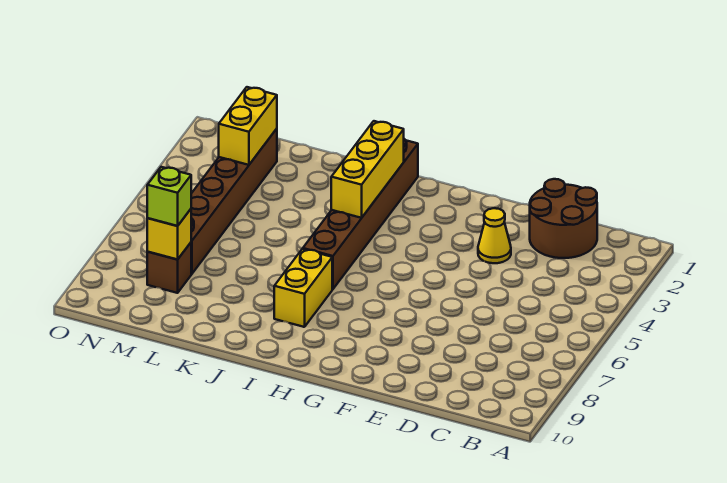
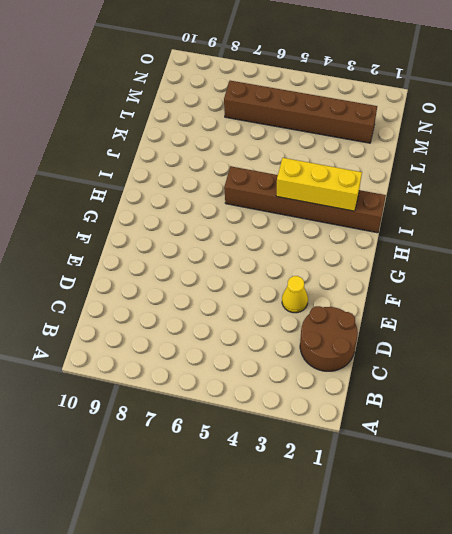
none -> yellow 1x2 brick [274,249,332,327]
none -> brown 1x1 brick [147,243,191,293]

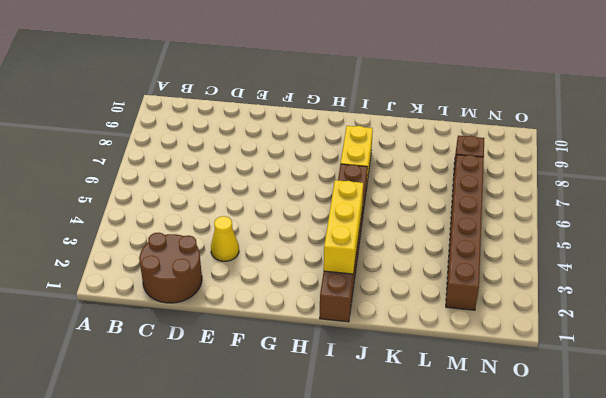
none -> yellow 1x2 brick [219,87,277,165]
none -> yellow 1x1 brick [147,209,191,260]

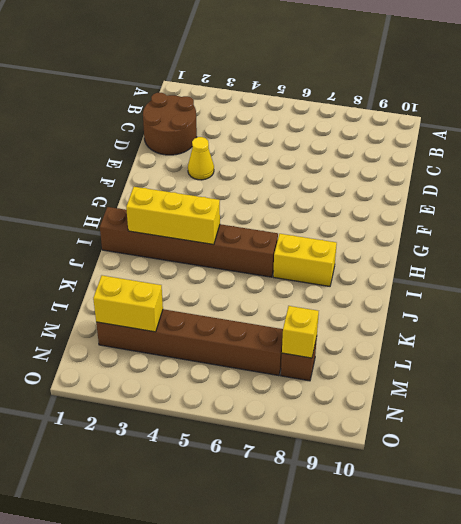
none -> lime 1x1 brick [147,167,191,226]

